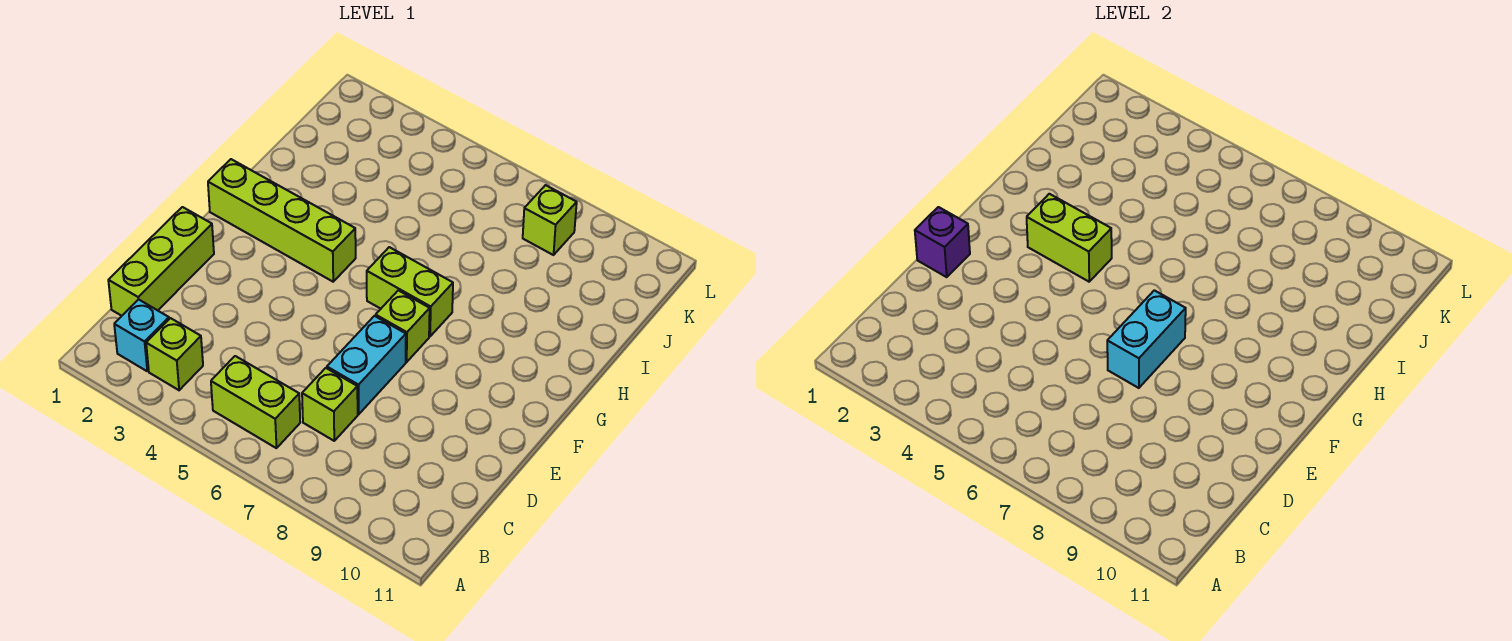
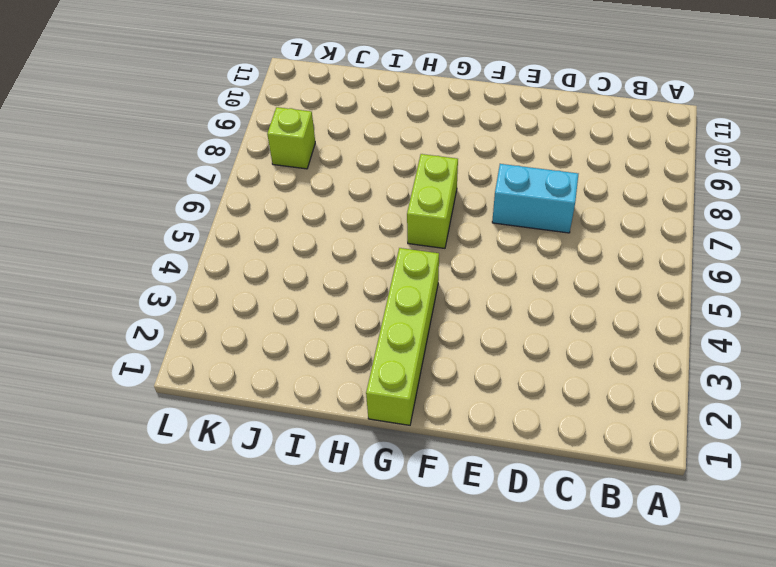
none -> cyan 1x1 brick [114,299,169,371]
none -> lime 1x1 brick [146,318,203,390]
none -> lime 1x2 brick [211,356,300,448]

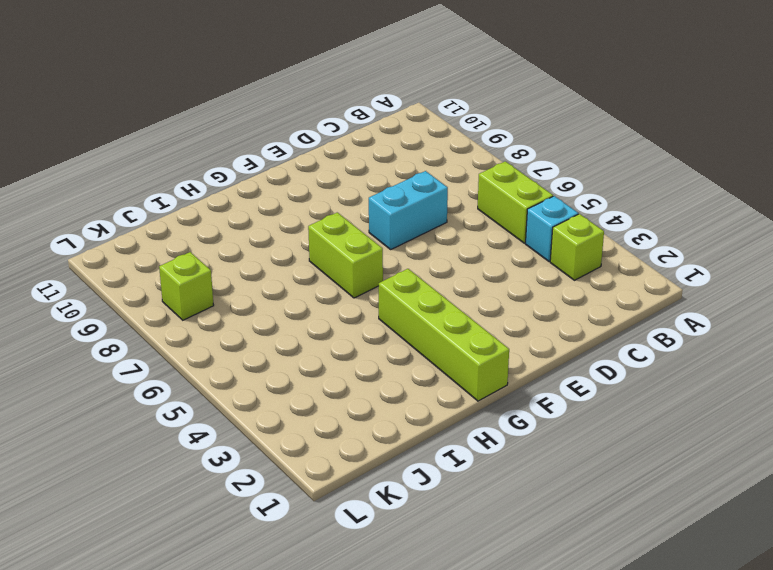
cyan 1x1 brick [526,196,578,262] -> cyan 1x1 brick moved to [114,299,169,371]
none -> lime 1x3 brick [108,207,214,316]
none -> lime 1x1 brick [302,368,358,441]
none -> lime 1x1 brick [376,290,430,362]

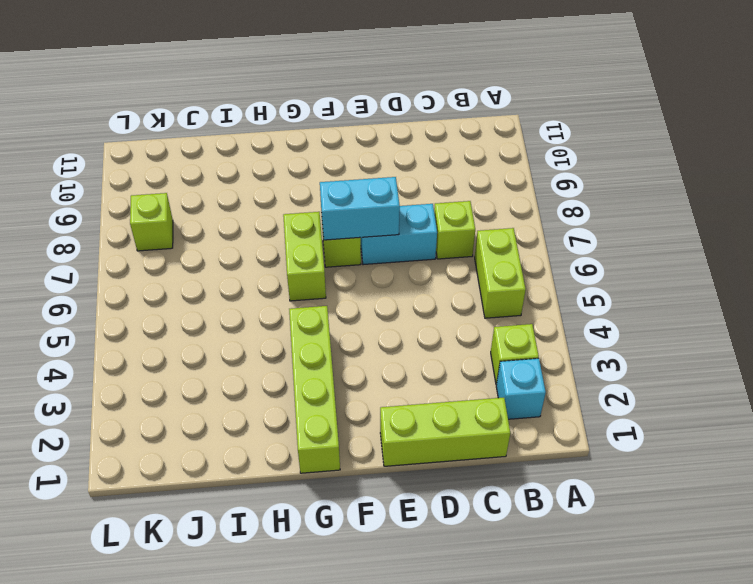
none -> purple 1x1 brick [915,207,970,277]
none -> lime 1x2 brick [1027,194,1112,282]

